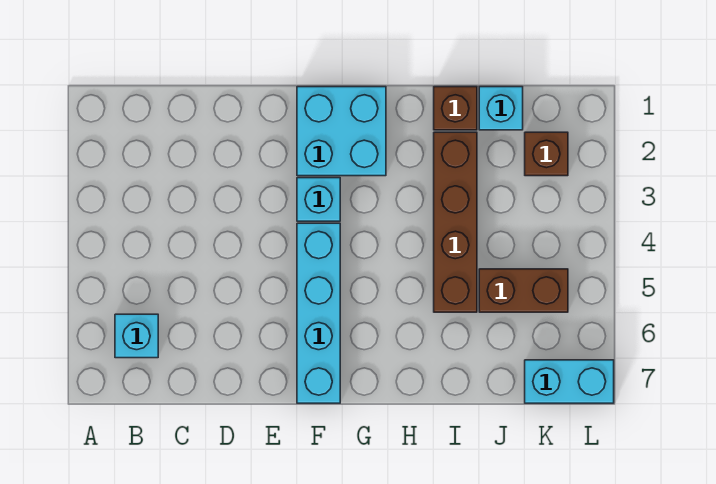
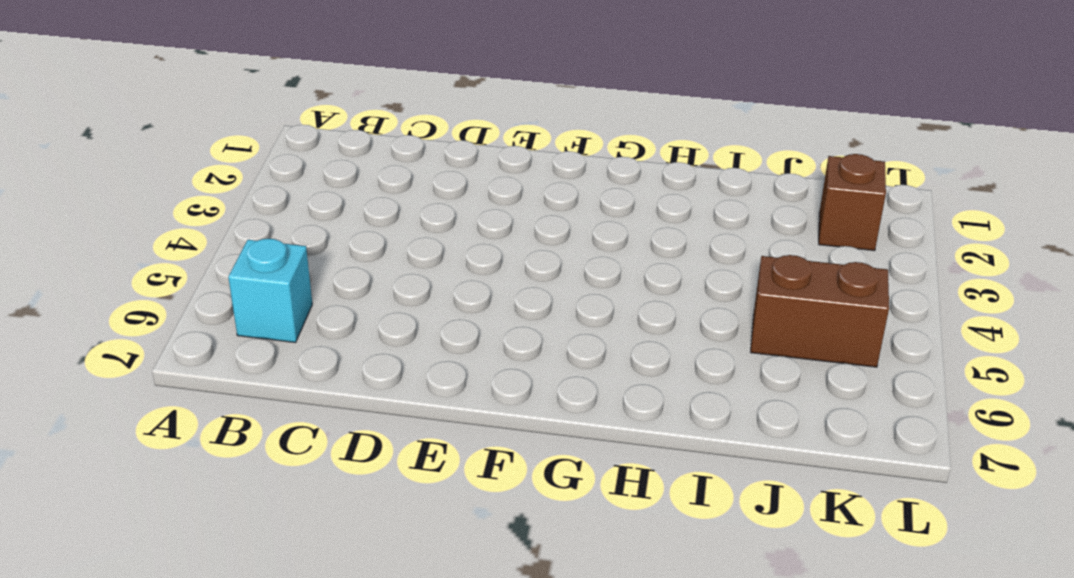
none -> cyan 2x2 brick [297,87,386,176]
none -> cyan 1x1 brick [297,178,340,221]

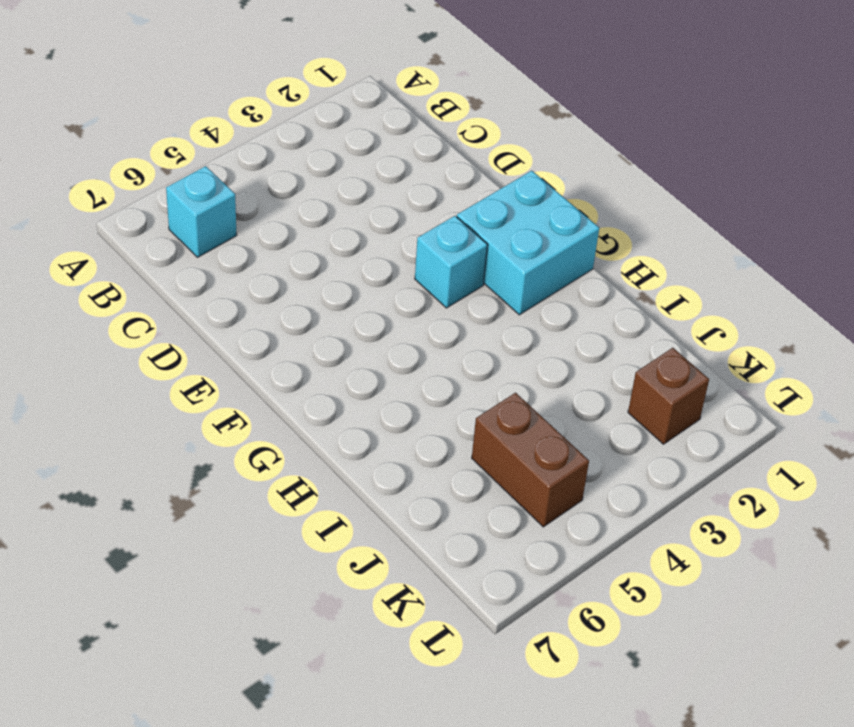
none -> cyan 1x4 brick [297,223,340,403]
none -> brown 1x1 brick [434,87,477,130]

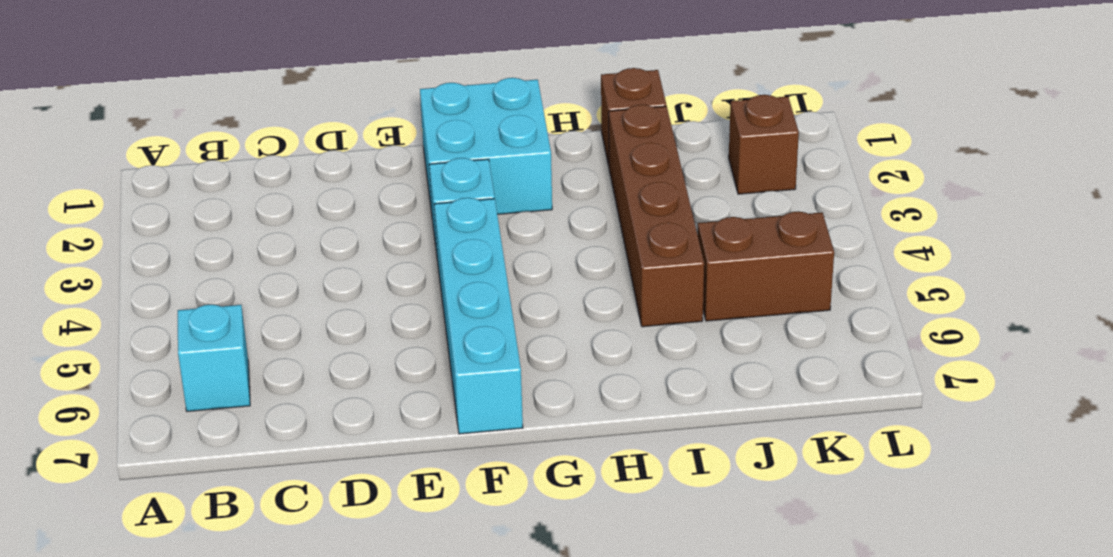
none -> cyan 1x1 brick [479,87,523,130]
none -> cyan 1x2 brick [525,360,614,403]

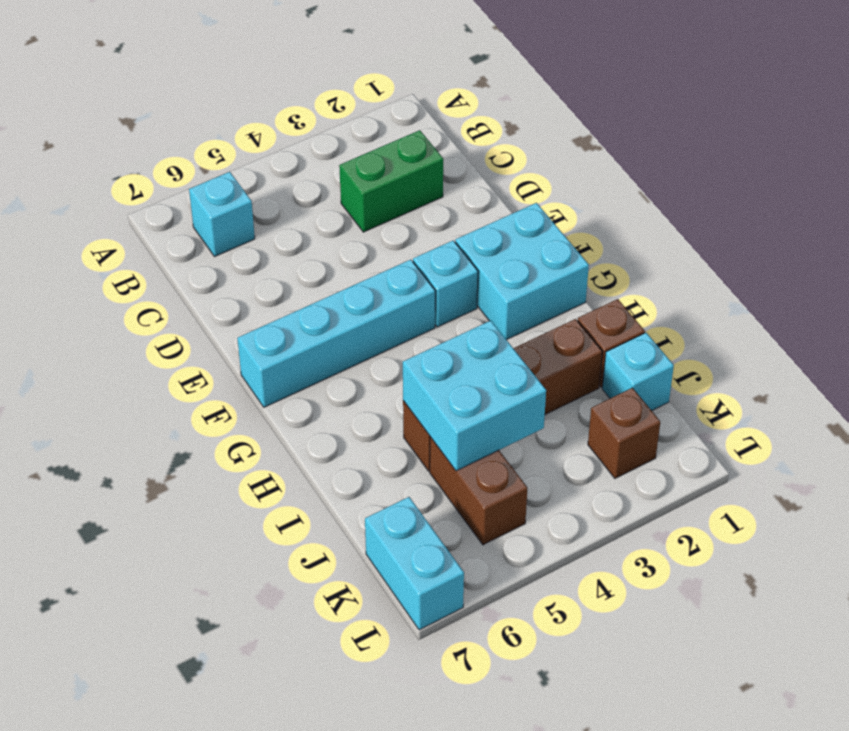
green 1x2 brick [339,130,443,232] -> none
cyan 2x2 brick [403,321,546,471] -> none

